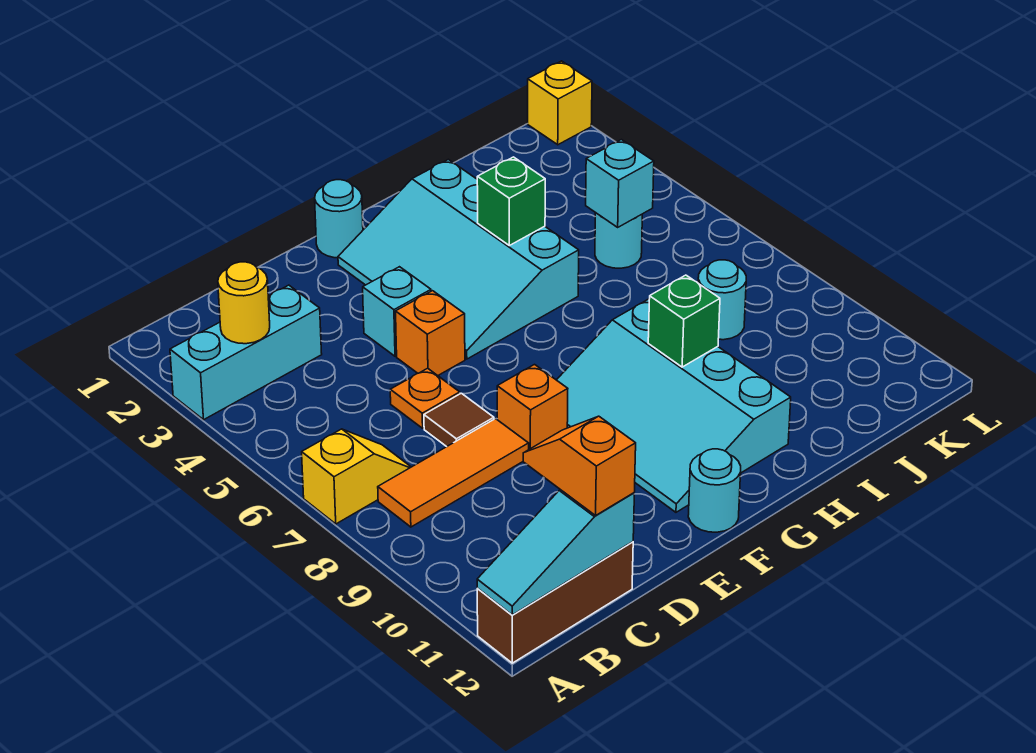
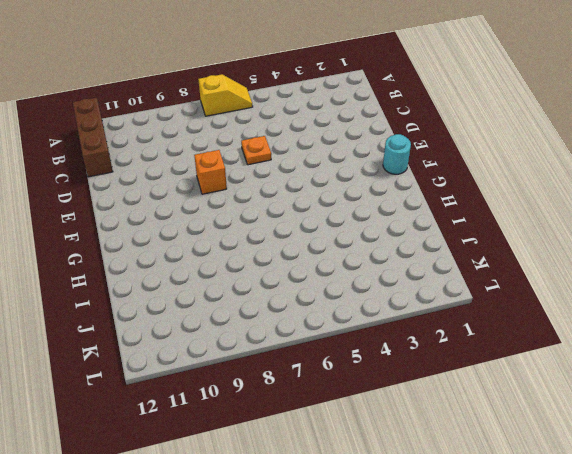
yellow 1x2 slope [198,74,253,116] -> yellow 1x2 slope turned to [302,429,411,524]
none -> cyan 1x3 brick [170,285,322,420]
none -> orange 1x3 tile [378,419,529,527]
none -> brown 1x1 tile [424,393,494,447]

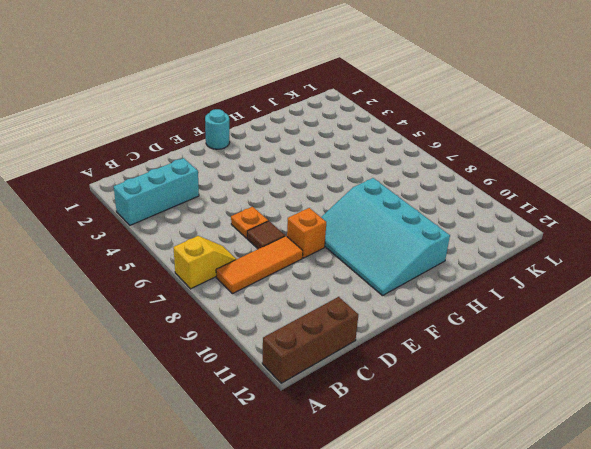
none -> cyan 1x1 brick [363,267,431,356]
none -> orange 1x1 brick [396,291,465,375]
none -> cyan 3x4 slope [338,159,579,359]

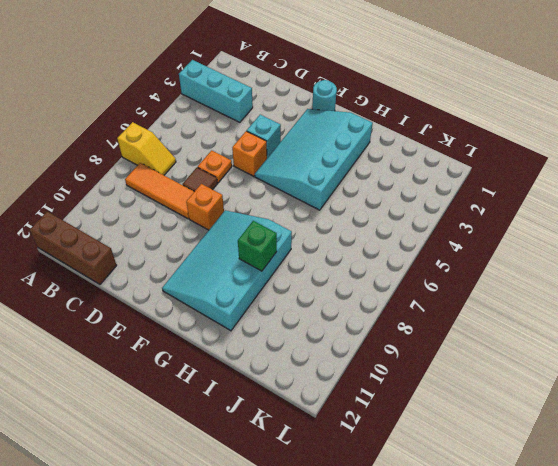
none -> cyan 1x1 round brick [688,449,741,532]
none -> cyan 1x1 round brick [595,213,642,268]
none -> cyan 1x1 round brick [698,260,746,340]

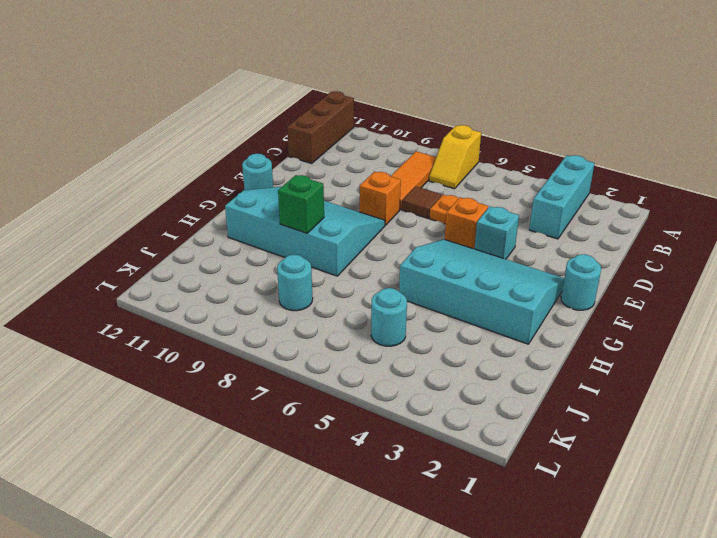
none -> yellow 1x1 brick [528,61,592,145]
none -> cyan 1x3 slope [477,490,634,615]
none -> yellow 1x1 round brick [218,262,270,344]

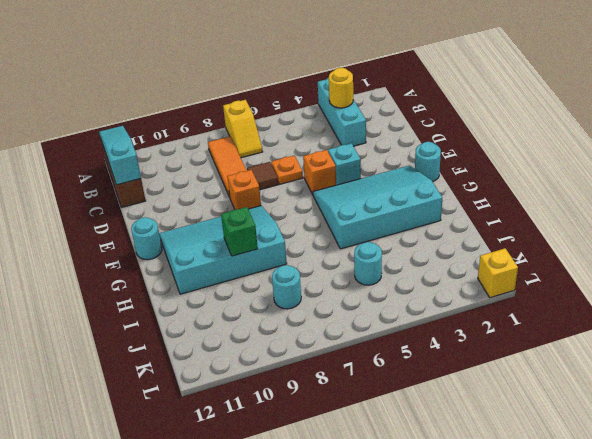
none -> green 1x1 brick [477,157,545,245]
none -> cyan 1x1 brick [586,140,654,227]
none -> orange 1x2 slope [523,416,636,515]

